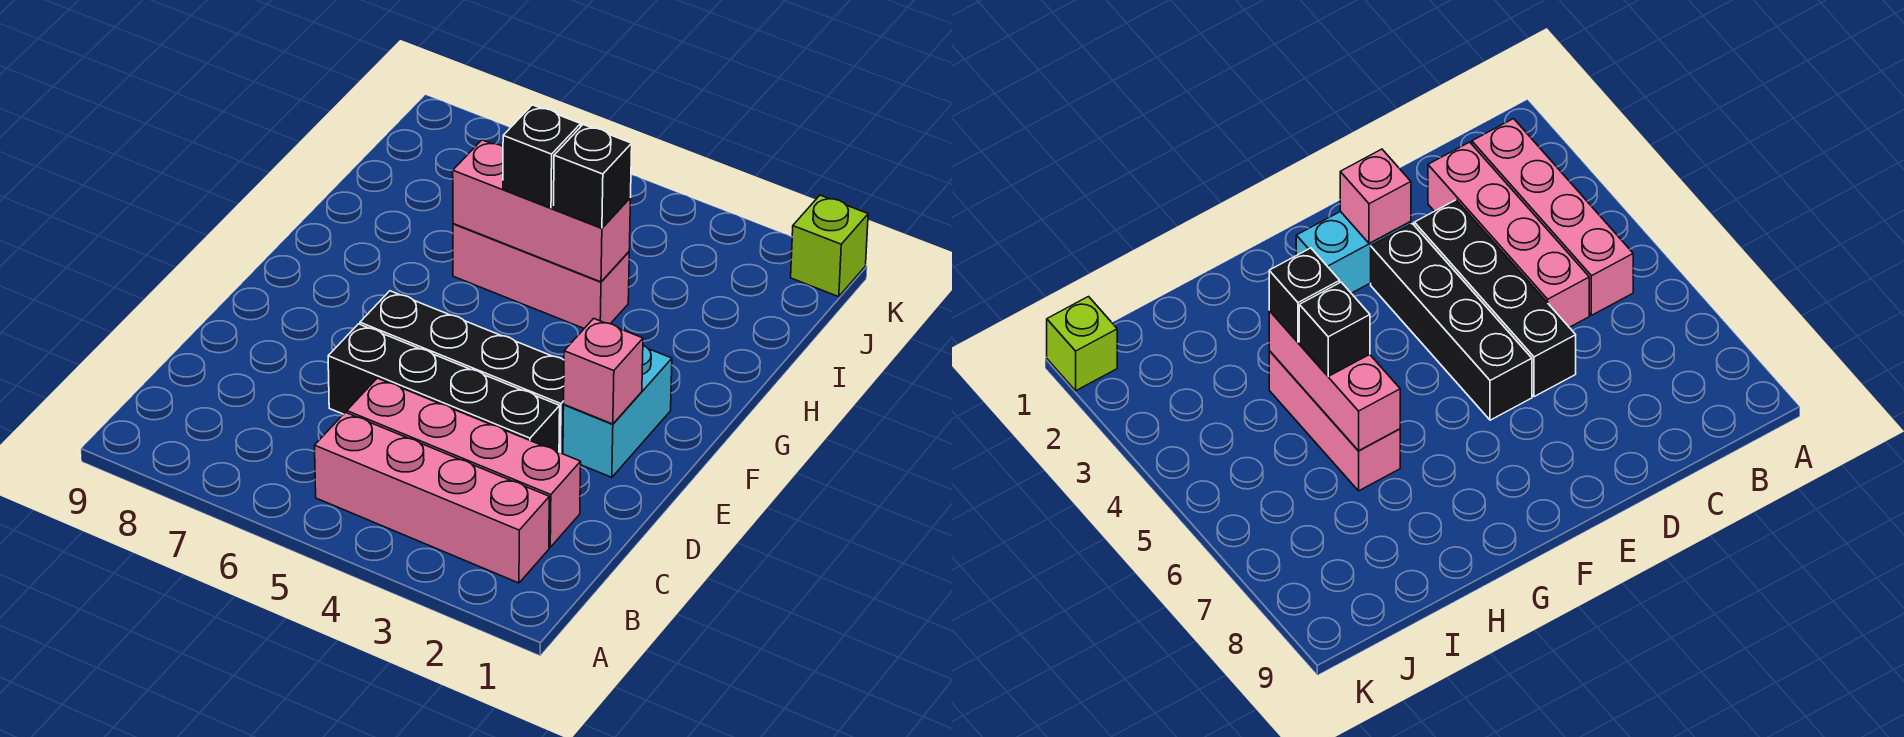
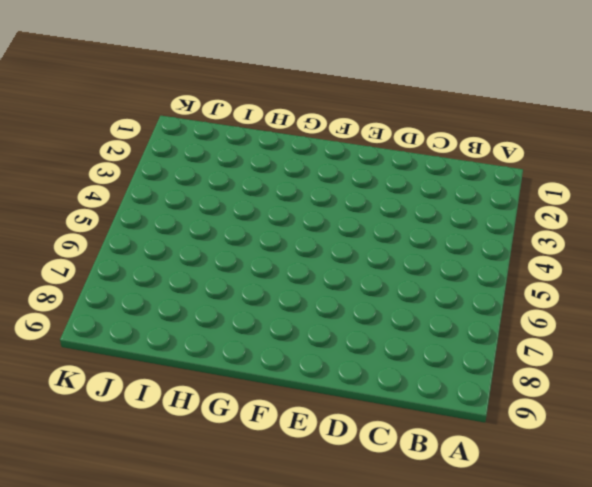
none -> pink 1x4 brick [315,412,549,583]
none -> pink 1x4 brick [347,378,581,547]

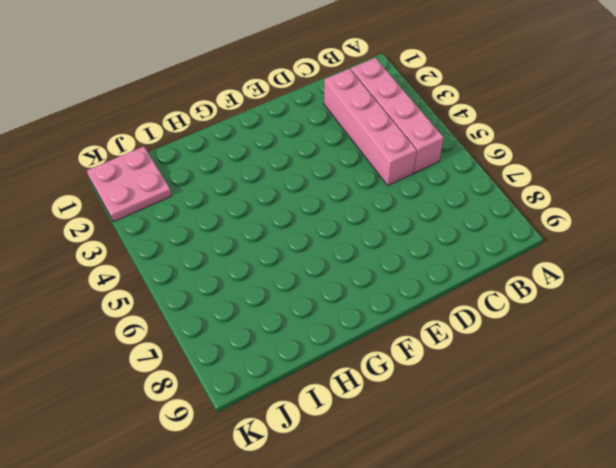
pink 2x2 plate [87,146,171,222] -> lime 1x1 brick [791,195,868,297]
none -> black 1x4 brick [328,324,560,452]
none -> cyan 1x2 brick [563,345,672,477]

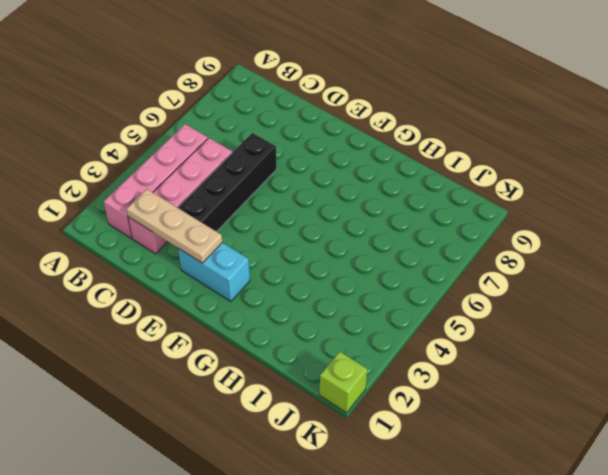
tan 1x3 plate [127,189,222,263] -> pink 1x1 brick [564,318,643,424]
none -> black 1x4 brick [360,291,564,454]
none -> pink 1x3 brick [453,224,629,328]

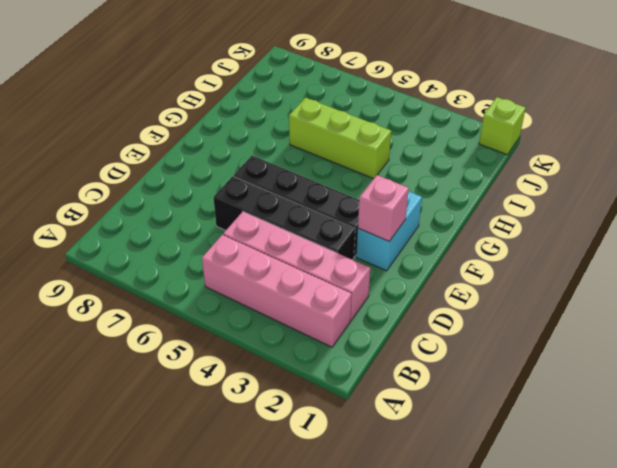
lime 1x3 brick [289,98,391,179] -> pink 1x3 brick [453,224,629,328]
none -> pink 1x3 brick [453,140,631,282]
none -> black 1x1 brick [554,125,632,228]

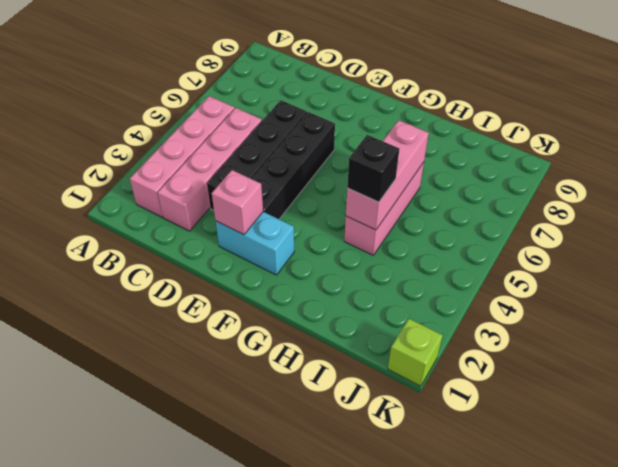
none -> black 1x1 brick [503,105,581,208]

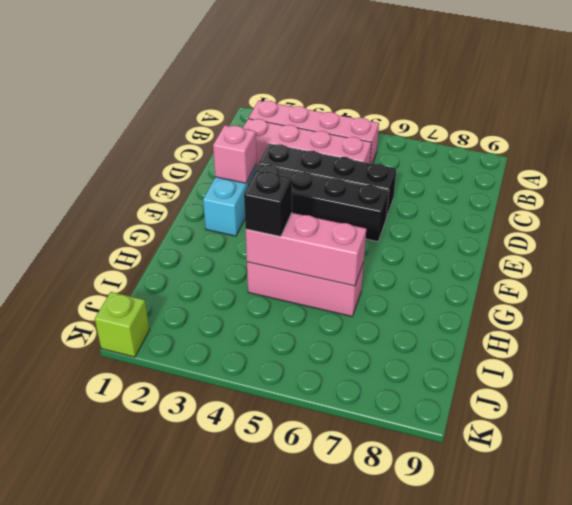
none -> black 1x1 brick [503,105,581,208]

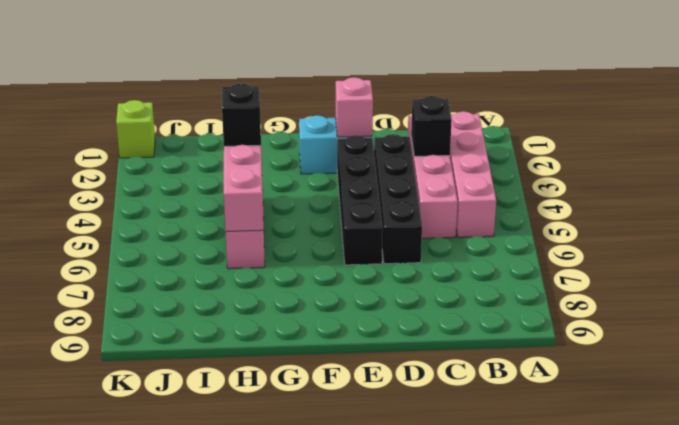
black 1x1 brick [411,96,452,157] -> black 1x1 brick moved to [503,105,581,208]

